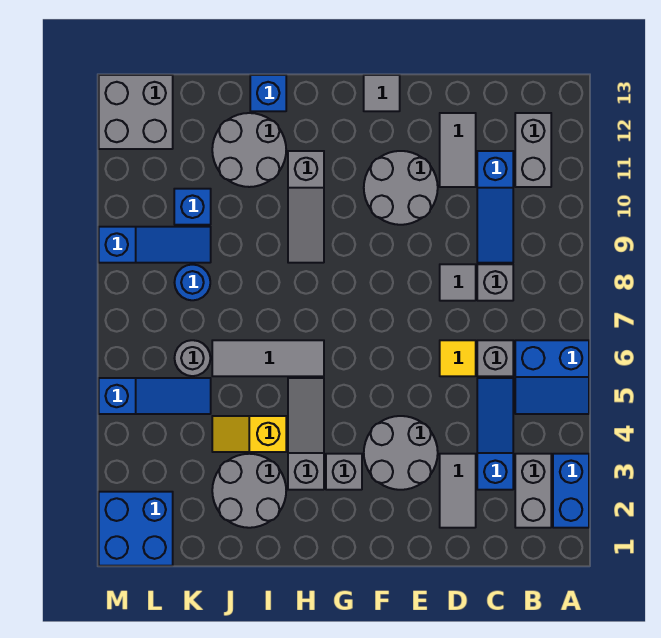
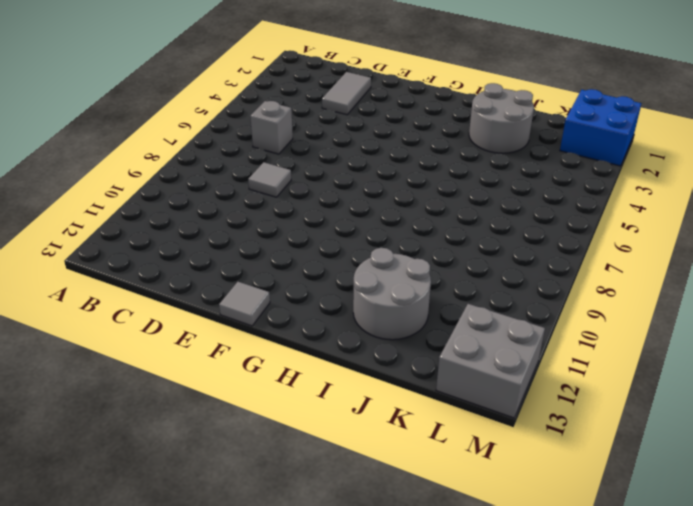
none -> blue 1x2 brick [553,454,589,528]
none -> blue 2x2 slope [515,340,589,414]
none -> grey 1x2 brick [515,454,551,528]
none -> grey 1x2 brick [515,113,551,187]

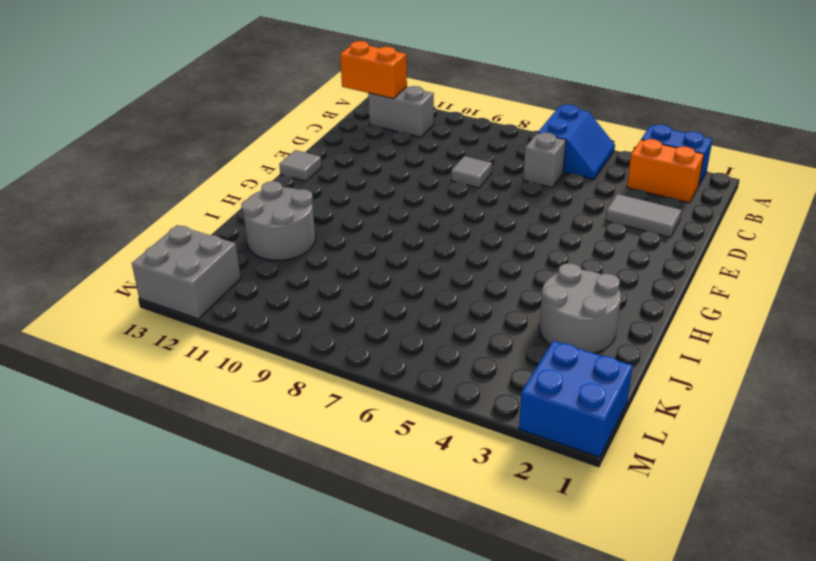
orange 1x2 brick [627,139,704,203] -> grey 1x2 brick [515,454,551,528]
orange 1x2 brick [340,41,407,99] -> none
none -> blue 1x3 slope [477,378,513,490]
none -> grey 1x1 brick [477,264,513,301]
none -> blue 1x3 slope [477,151,513,263]
none -> yellow 1x1 tile [440,340,476,376]

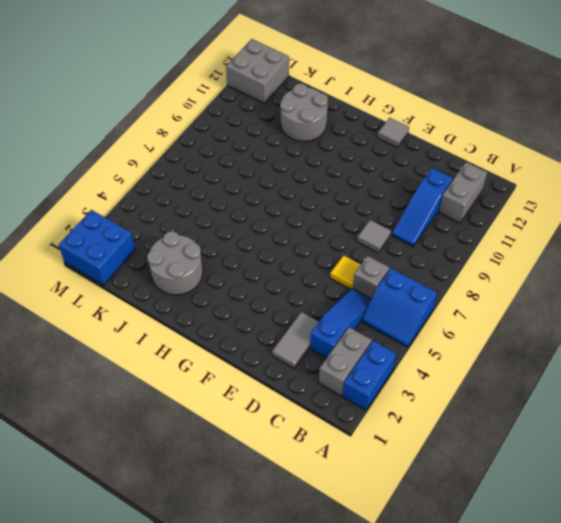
none -> grey 1x1 brick [477,264,513,301]
none -> grey 1x2 tile [440,113,476,187]
none -> grey 2x2 round brick [364,416,438,490]
none -> grey 2x2 round brick [364,151,438,225]

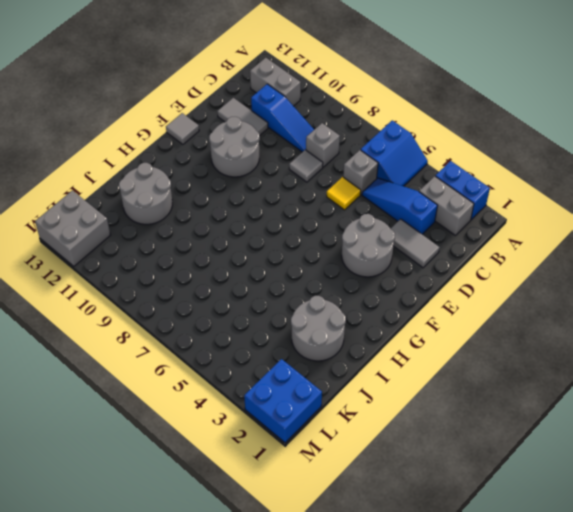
none -> grey 1x1 brick [326,454,362,490]
none -> grey 1x3 slope [288,378,324,490]
none -> grey 1x3 tile [212,340,324,376]
none -> grey 1x3 slope [288,151,324,263]

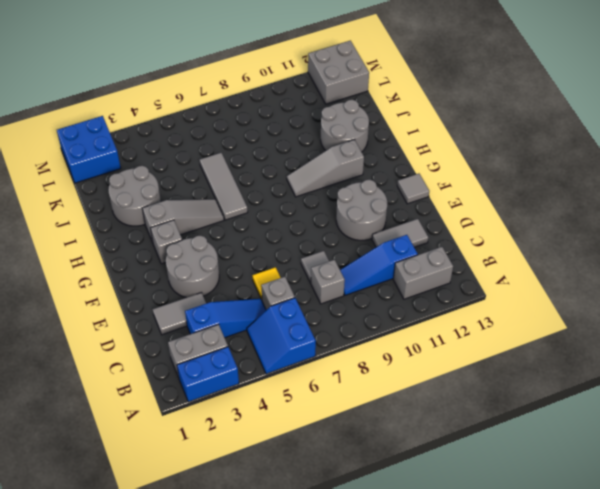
none -> yellow 1x2 slope [212,416,286,452]
none -> blue 1x1 brick [250,75,286,111]
none -> blue 1x3 slope [99,378,211,414]
none -> grey 1x1 round brick [175,340,210,376]

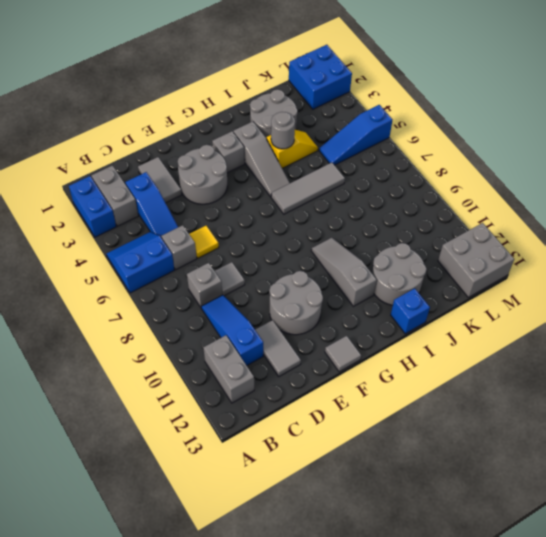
grey 1x1 round brick [271,112,295,149] -> grey 1x1 round brick moved to [175,340,210,376]
none -> blue 1x1 round brick [175,265,210,300]
none -> blue 1x3 slope [99,227,211,263]
none -> blue 1x1 brick [174,189,211,225]

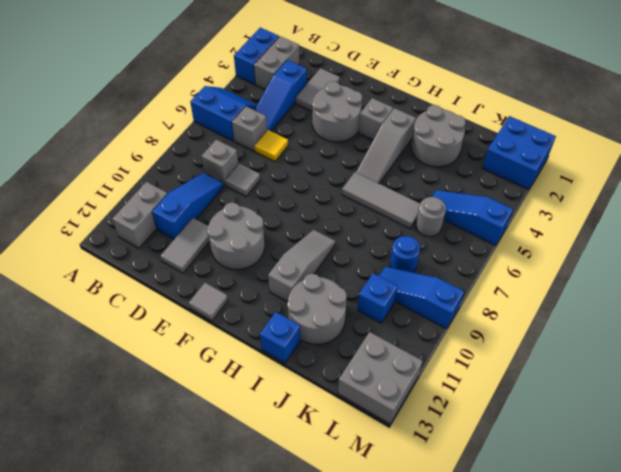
none -> yellow 1x2 slope [212,416,286,452]

